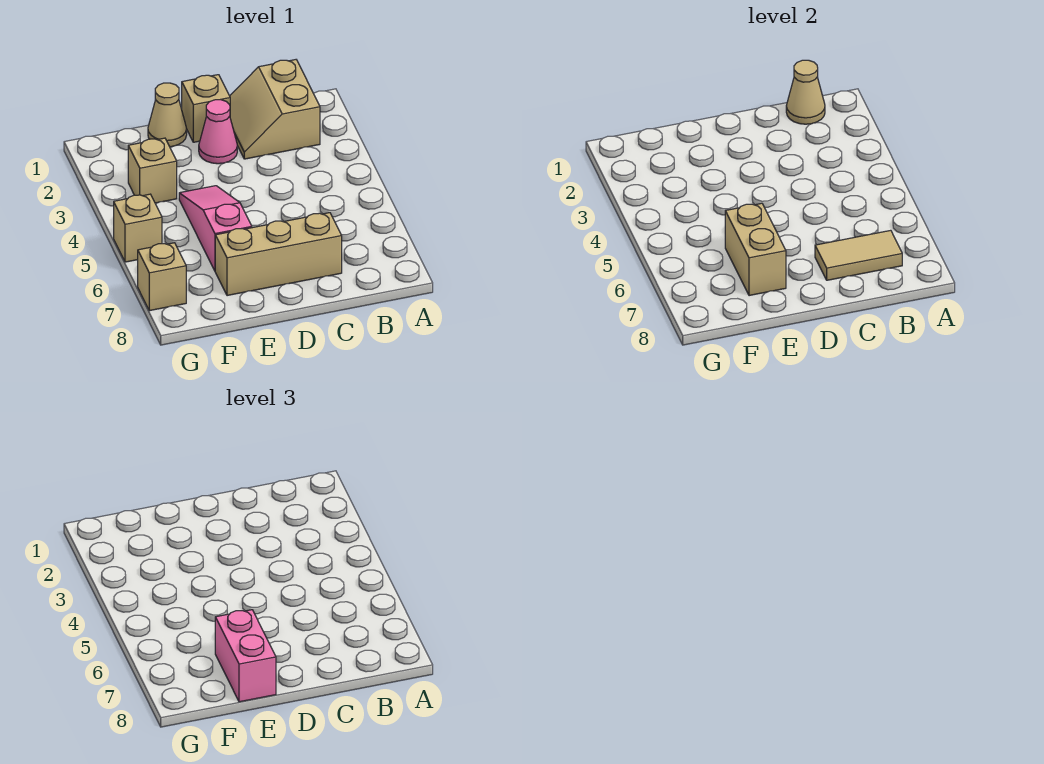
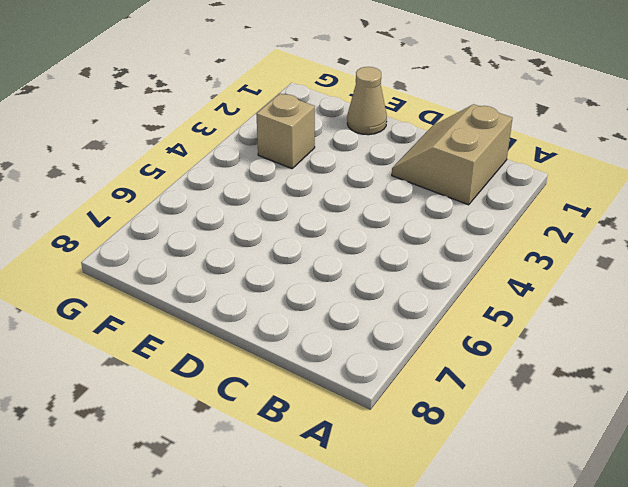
none -> tan 1x3 brick [215,213,342,296]
none -> tan 1x1 brick [182,75,230,142]
none -> pink 1x1 cone [199,100,237,164]

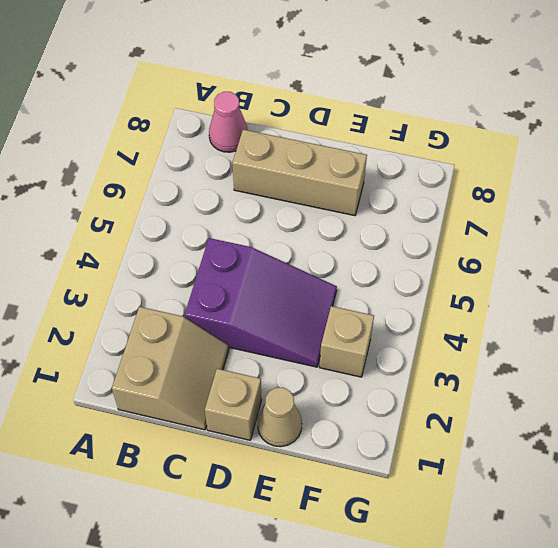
pink 1x1 cone [209,92,248,152] -> pink 1x1 cone moved to [199,100,237,164]
purple 2x3 slope [185,238,337,367] -> pink 1x3 slope [179,186,252,271]
none -> tan 1x1 brick [114,194,162,262]
none -> tan 1x1 brick [138,243,186,311]
none -> tan 1x1 cone [786,60,825,124]

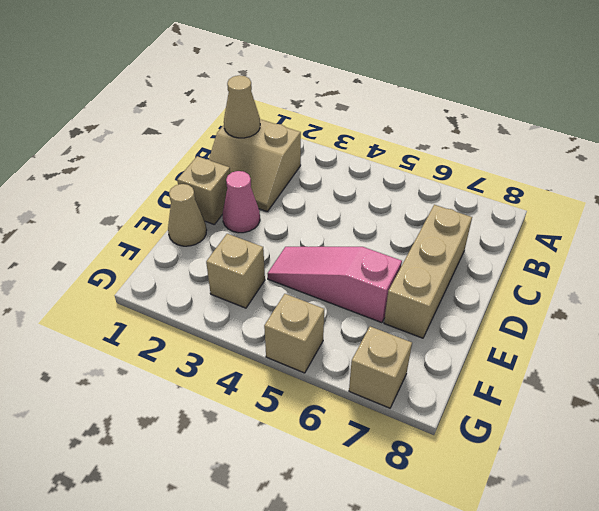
none -> tan 1x2 tile [815,230,902,280]
none -> tan 1x2 brick [725,203,786,296]
none -> pink 1x2 brick [215,610,276,702]

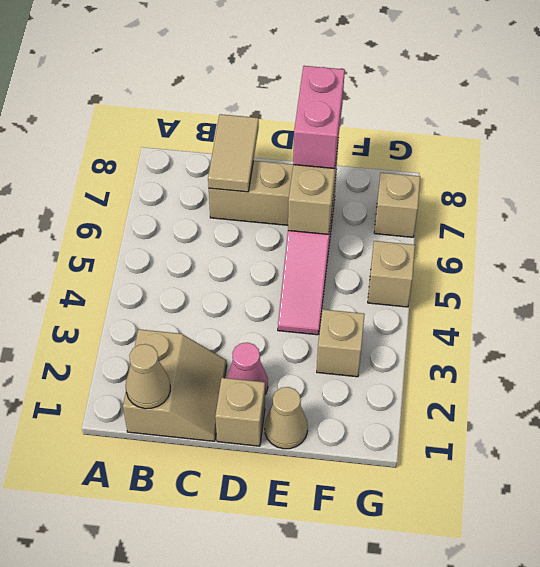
tan 1x2 tile [208,114,259,192] -> tan 1x2 tile turned to [815,230,902,280]

